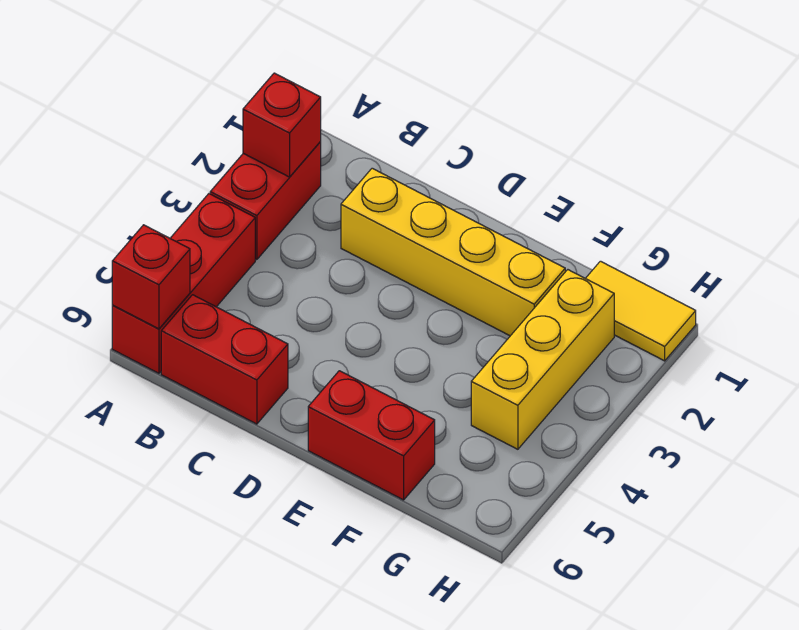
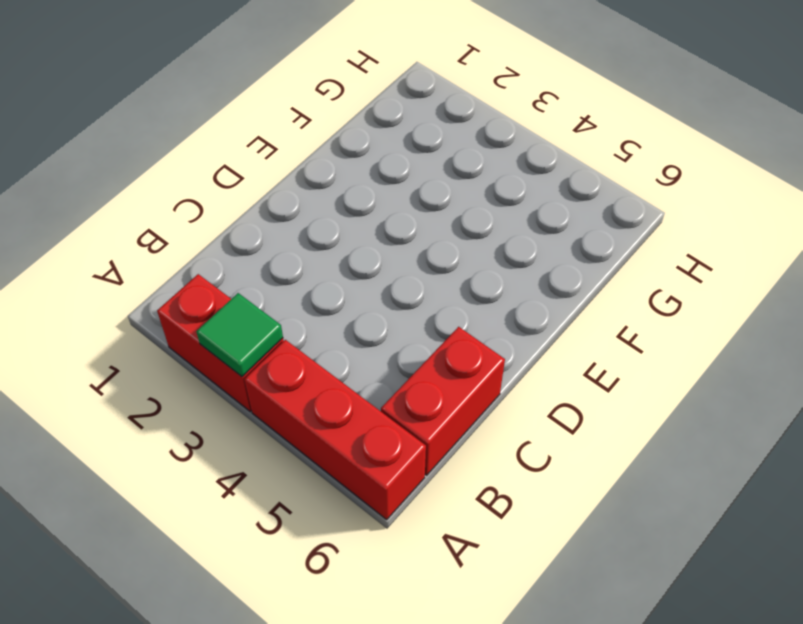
green 1x1 tile [196,293,283,376] -> none
none -> yellow 1x4 brick [341,168,565,336]
none -> red 1x2 brick [308,371,435,500]

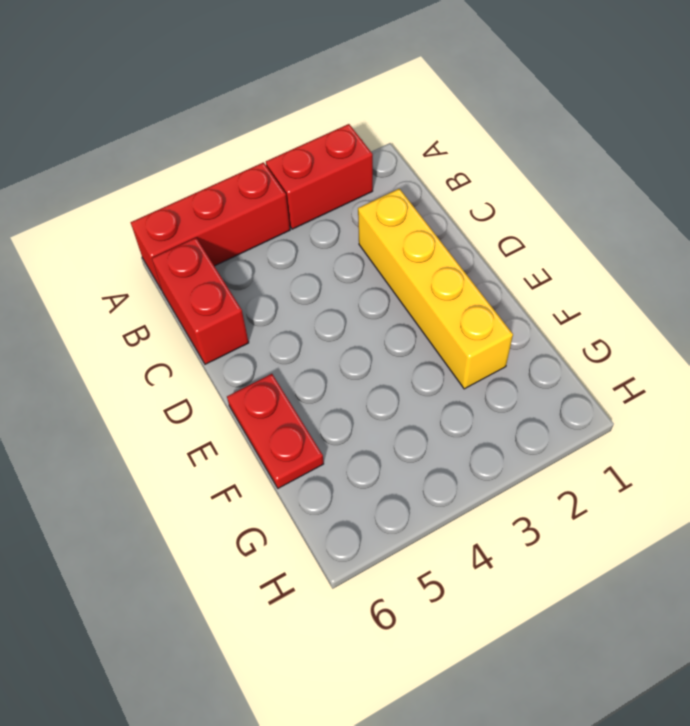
red 1x2 plate [227,374,324,488] -> red 1x2 brick [308,371,435,500]
none -> yellow 1x2 tile [586,261,696,361]
none -> yellow 1x3 brick [471,270,614,449]

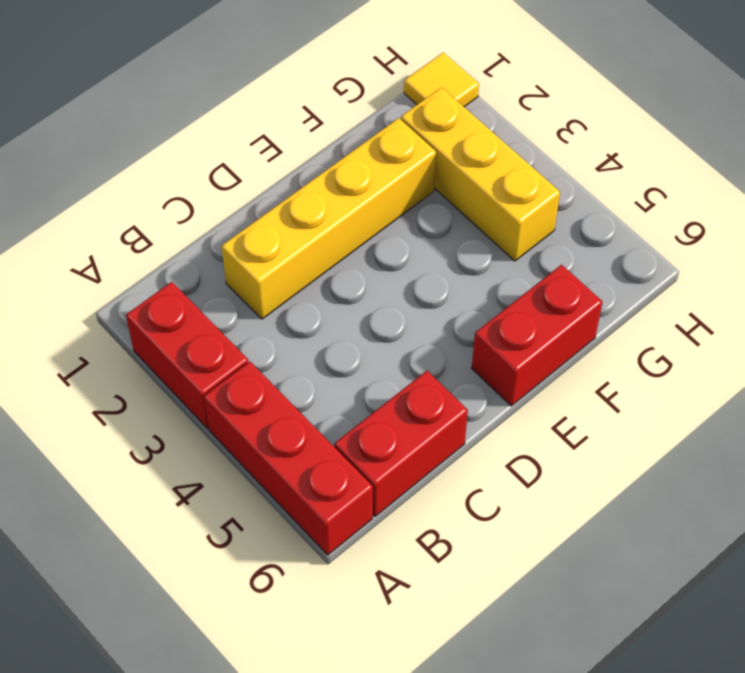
yellow 1x1 tile [404,53,479,107] -> yellow 1x2 tile [586,261,696,361]
none -> red 1x1 brick [243,73,321,177]
none -> red 1x1 brick [112,225,190,329]

